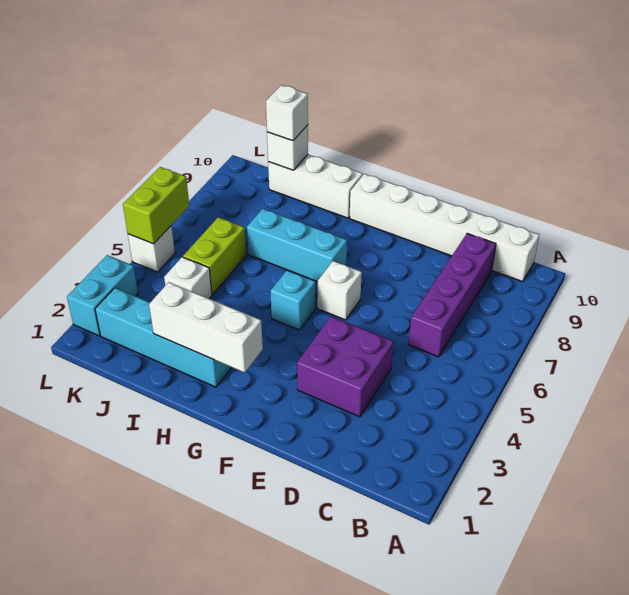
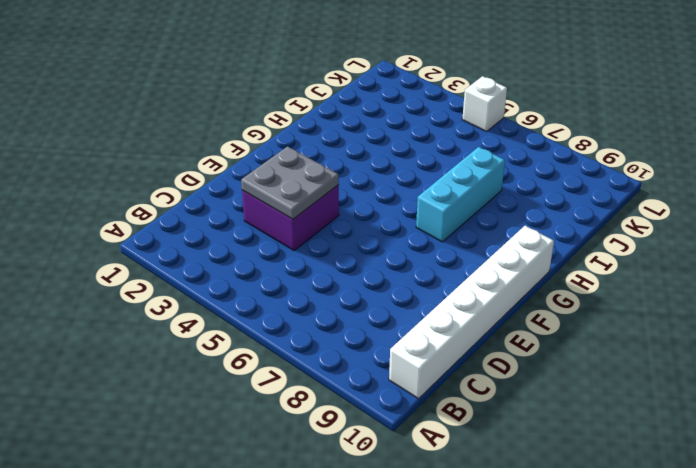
grey 2x2 plate [241,146,339,219] -> none
none -> purple 1x4 brick [409,233,496,357]
none -> white 1x1 brick [317,261,362,320]
none -> cyan 1x1 brick [270,270,315,330]

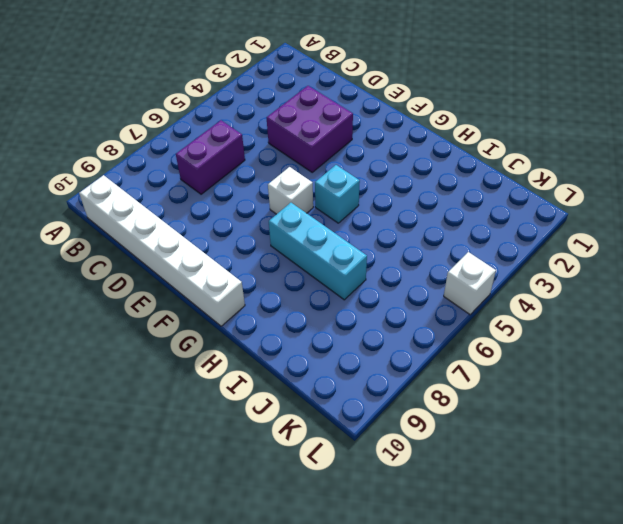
purple 1x2 brick [176,120,245,194] -> purple 1x4 brick [409,233,496,357]
none -> cyan 1x4 brick [95,288,232,387]
none -> white 1x3 brick [268,155,363,218]
none -> white 1x1 brick [164,257,212,299]

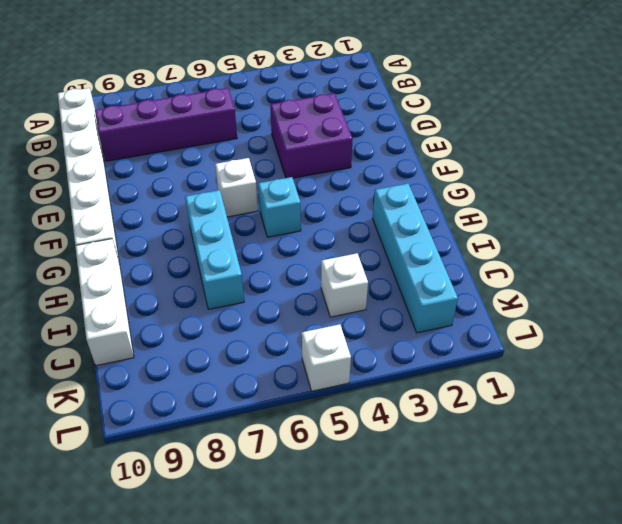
none -> lime 1x2 brick [183,217,246,294]
none -> cyan 1x2 brick [67,255,138,336]
none -> white 1x3 brick [149,282,263,373]

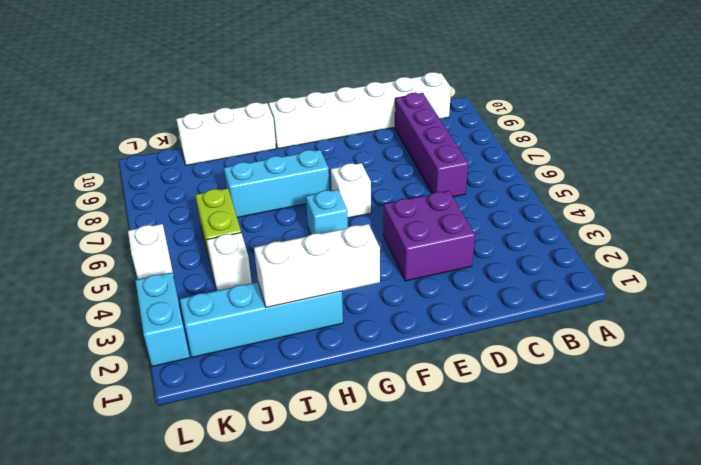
none -> white 1x1 brick [267,125,308,170]
none -> lime 1x2 brick [123,167,189,244]
none -> white 1x1 brick [266,85,308,141]

